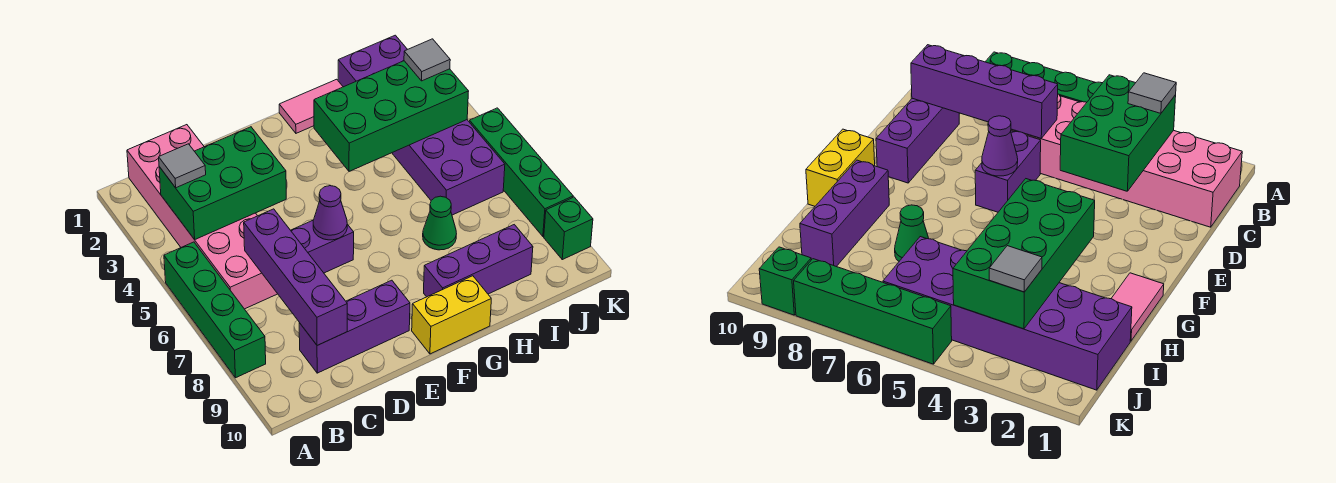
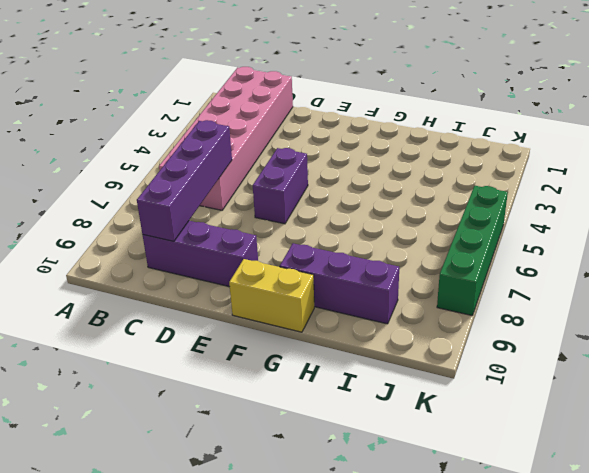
purple 1x2 brick [253,148,308,224] -> purple 1x2 brick turned to [291,221,354,273]
none -> green 1x4 brick [164,242,266,378]
none -> pink 1x2 tile [279,79,343,133]
none -> green 1x1 cone [423,196,456,250]

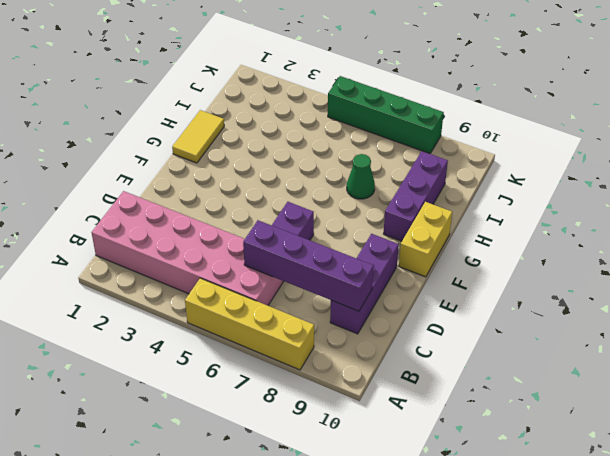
yellow 1x4 brick [185,278,314,370] -> green 1x4 brick [164,242,266,378]
yellow 1x2 tile [172,110,224,163] -> pink 1x2 tile [279,79,343,133]
none -> purple 2x6 brick [338,35,505,215]
none -> green 1x1 brick [544,197,593,260]
none -> green 2x3 brick [159,127,286,240]

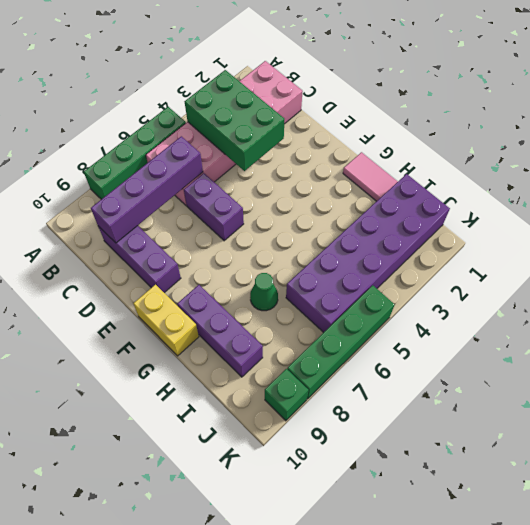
none -> purple 1x1 cone [313,186,347,240]
none -> green 2x4 brick [314,61,469,171]
none -> grey 1x1 tile [159,144,206,188]

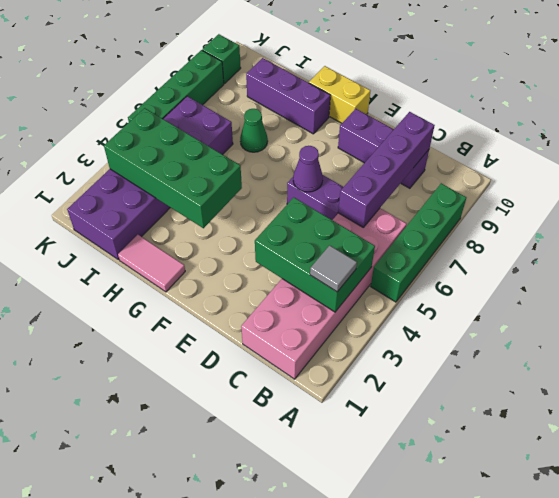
none -> grey 1x1 tile [404,39,450,81]

